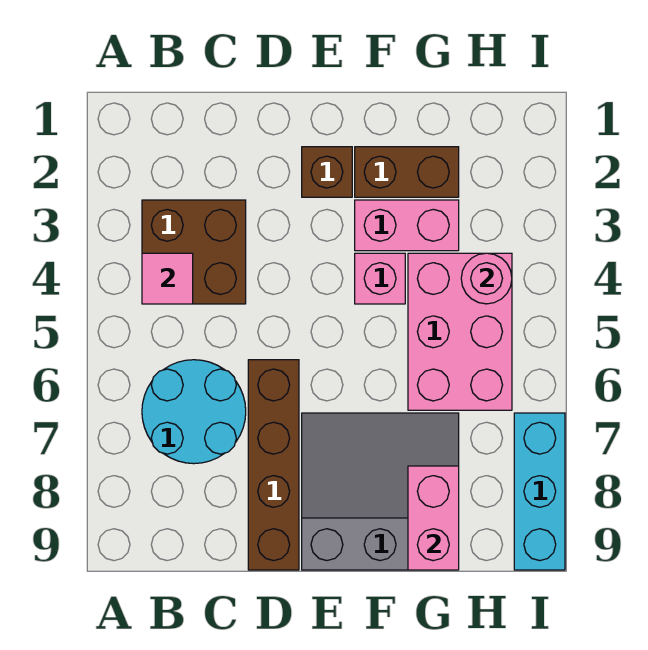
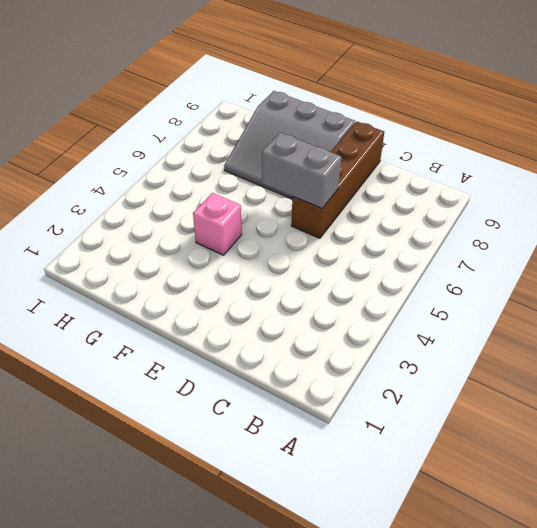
grey 1x2 brick [262,133,341,208] -> none
none -> brown 2x2 brick [142,200,246,304]
none -> cyan 2x2 round brick [142,360,246,464]
none -> brown 1x1 brick [302,147,352,197]

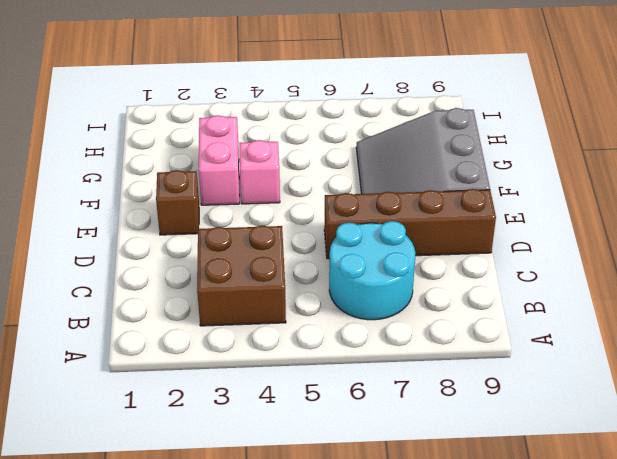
none -> brown 1x2 brick [355,147,459,197]
none -> pink 2x3 brick [408,253,512,410]
none -> cyan 1x3 brick [514,413,565,570]

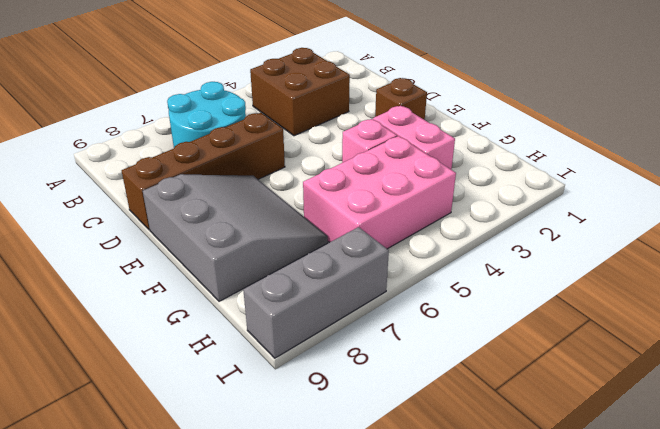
grey 1x3 brick [243,227,389,358] -> cyan 1x3 brick [514,413,565,570]
none -> brown 1x2 brick [355,147,459,197]
none -> pink 1x1 tile [142,253,193,304]
none -> pink 1x2 brick [408,466,459,570]

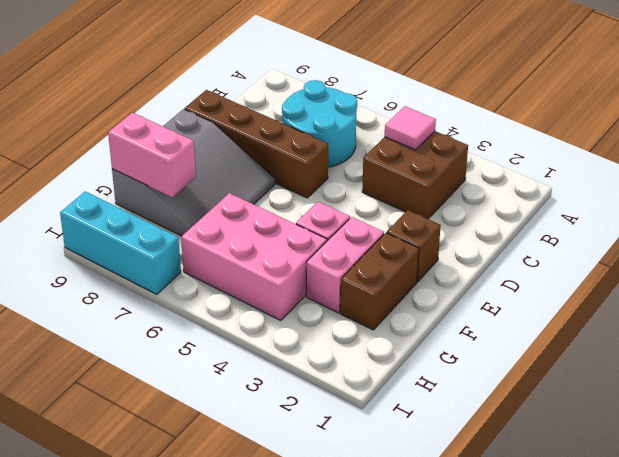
none -> pink 1x1 round brick [461,253,512,304]

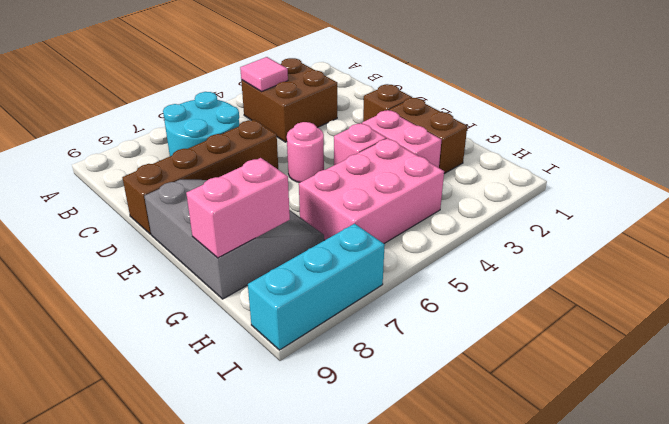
pink 1x1 round brick [287,122,324,182] -> pink 1x1 round brick moved to [461,253,512,304]

